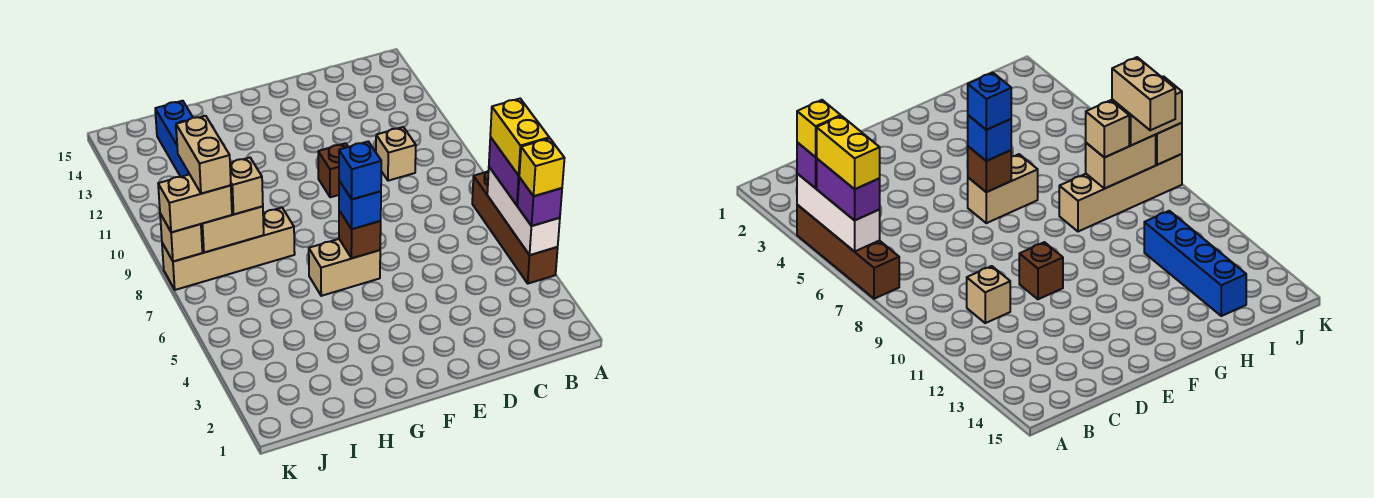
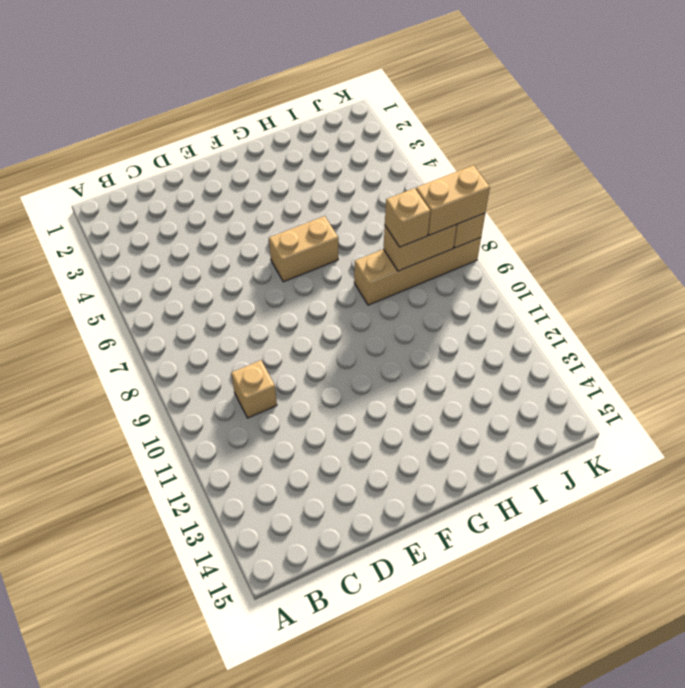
none -> brown 1x4 brick [472,171,558,284]
none -> brown 1x1 brick [318,143,348,197]
none -> blue 1x4 brick [155,101,193,177]

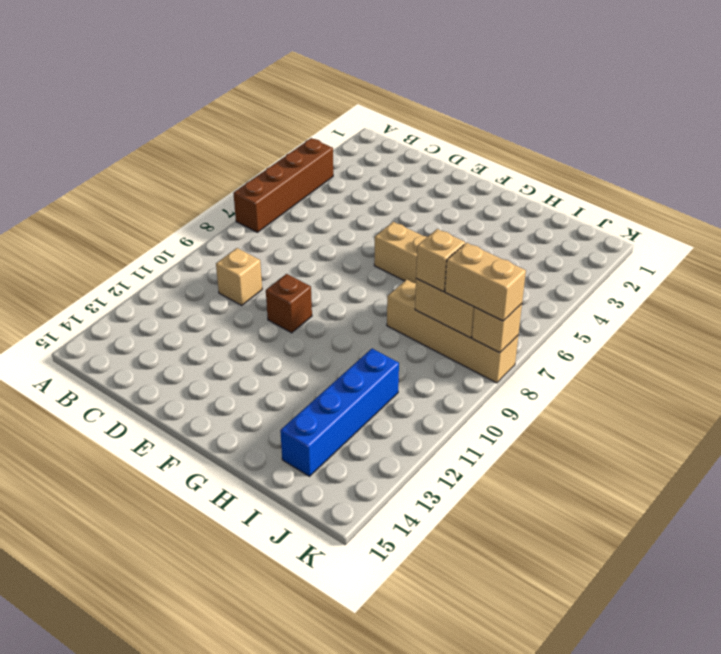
none -> white 1x3 brick [487,167,560,255]
none -> brown 1x1 brick [339,211,381,258]
none -> purple 1x1 brick [518,177,562,226]

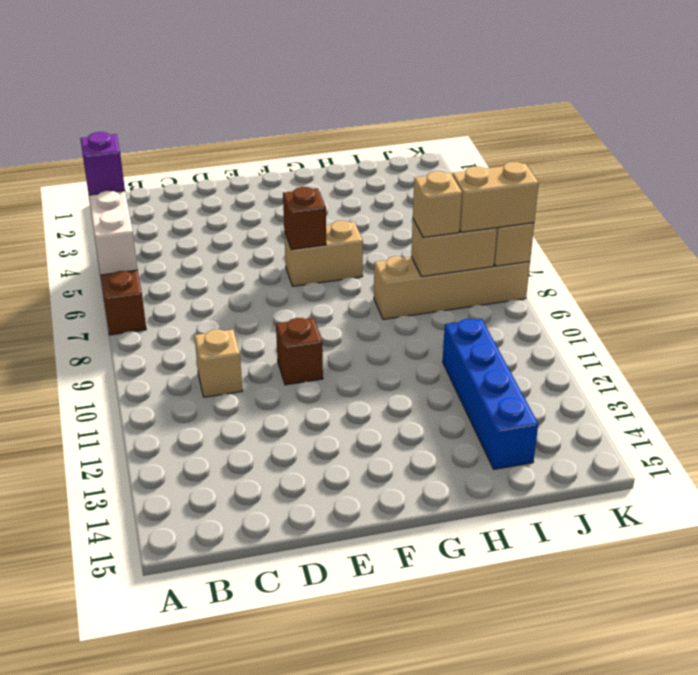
none -> purple 1x2 brick [489,137,519,205]
none -> blue 1x1 brick [339,181,381,229]
none -> yellow 1x1 brick [519,138,564,196]

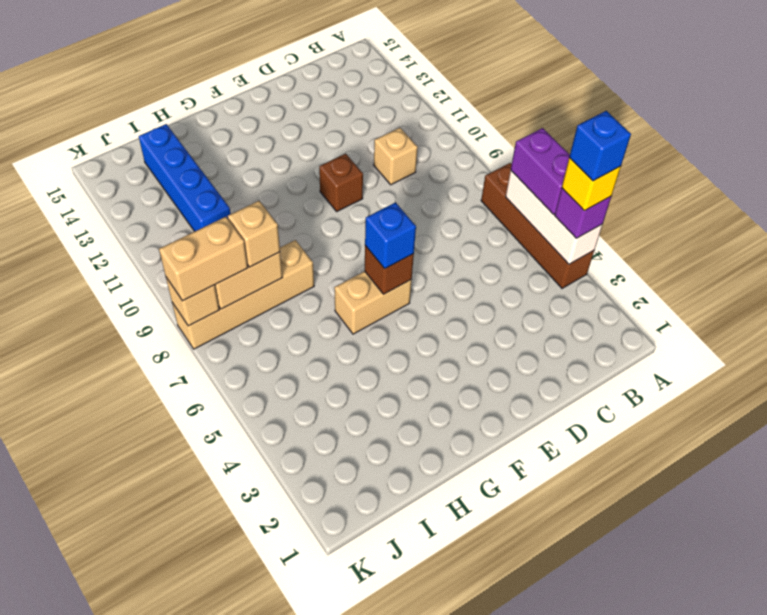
blue 1x1 brick [569,111,631,181] -> blue 1x1 brick moved to [339,142,381,199]
none -> yellow 1x2 brick [490,99,549,175]
none -> tan 1x2 brick [176,116,231,194]

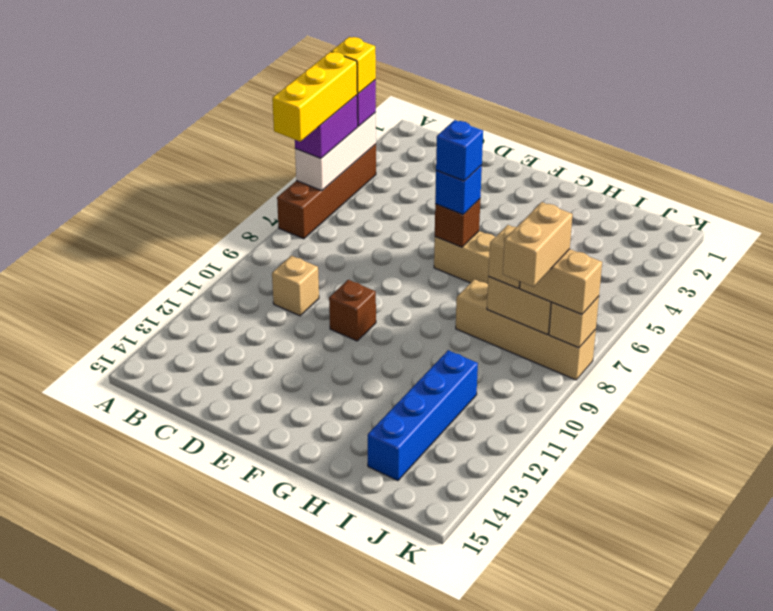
yellow 1x3 brick [272,52,357,141] -> yellow 1x2 brick [490,99,549,175]

